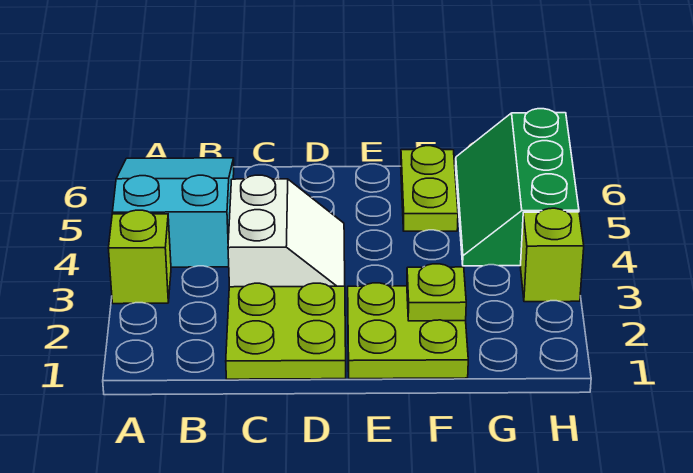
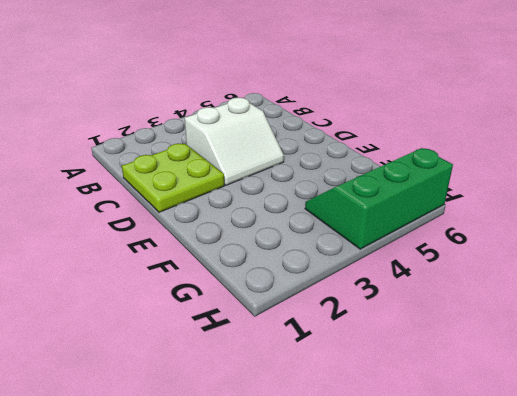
none -> lime 1x1 brick [108,210,171,304]
none -> cyan 2x3 slope [112,158,234,267]

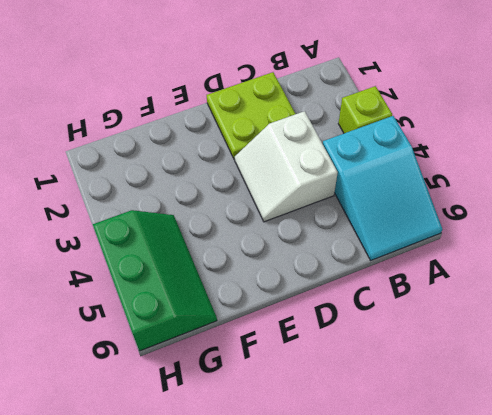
none -> lime 2x2 plate [348,283,468,379]
none -> lime 1x2 plate [401,146,458,231]

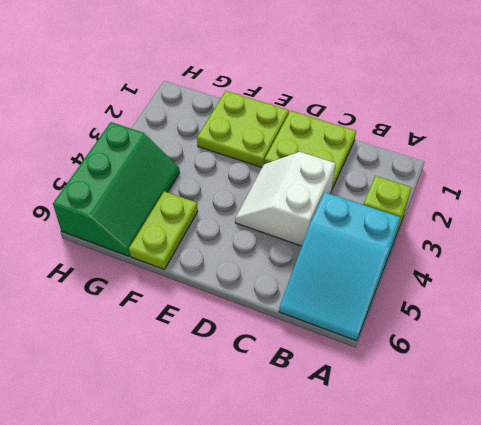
none -> lime 1x1 brick [520,208,584,302]
none -> lime 1x1 plate [407,264,466,321]

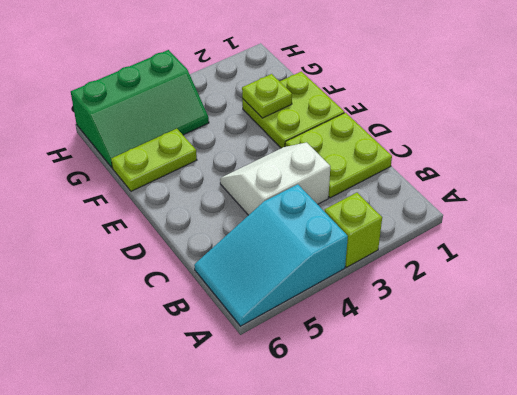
none -> lime 1x1 brick [520,208,584,302]

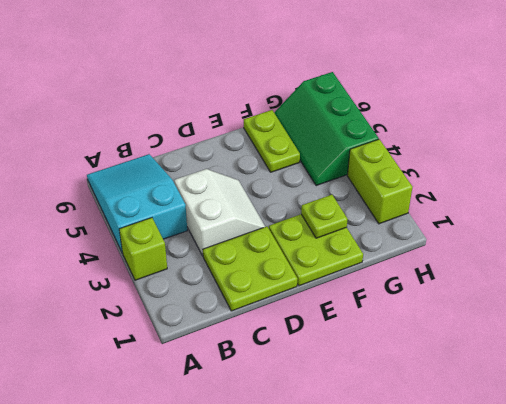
lime 1x2 brick [347,139,412,224] -> lime 1x1 brick [520,208,584,302]

